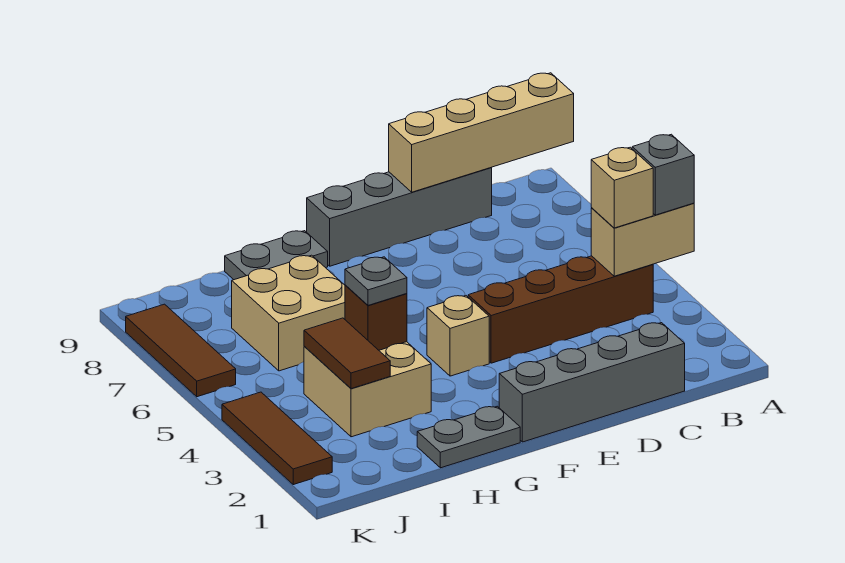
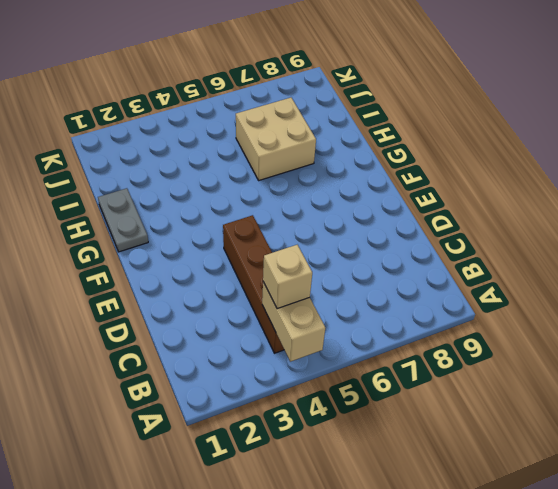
none -> grey 1x4 brick [499,323,685,442]
none -> grey 1x4 brick [307,168,492,266]
none -> tan 1x1 brick [427,296,489,376]

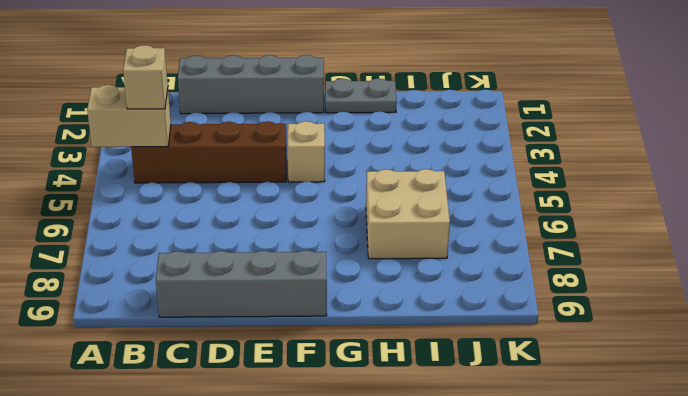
none -> grey 1x2 plate [225,231,328,280]
none -> tan 2x2 brick [304,342,431,437]
none -> brown 1x3 tile [222,392,332,485]

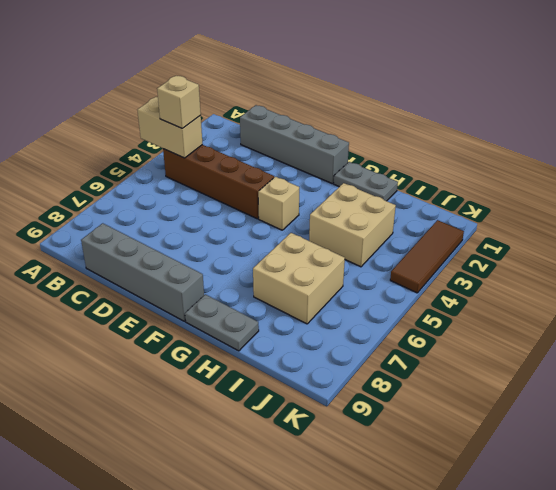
none -> brown 1x3 tile [126,304,236,397]
none -> tan 1x4 brick [389,73,574,192]
none -> brown 1x1 brick [345,285,407,350]

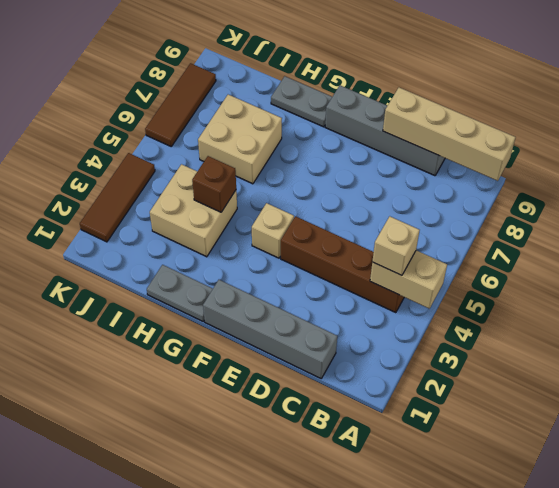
none -> brown 1x2 tile [304,318,390,389]
none -> grey 1x1 brick [632,134,694,215]
none -> grey 1x1 plate [345,257,407,305]

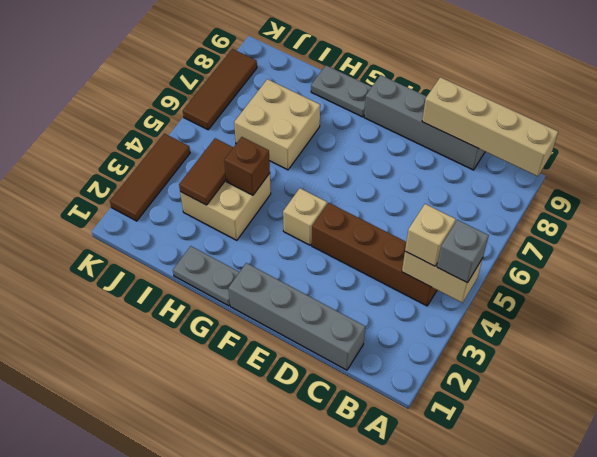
none -> grey 1x1 plate [345,257,407,305]

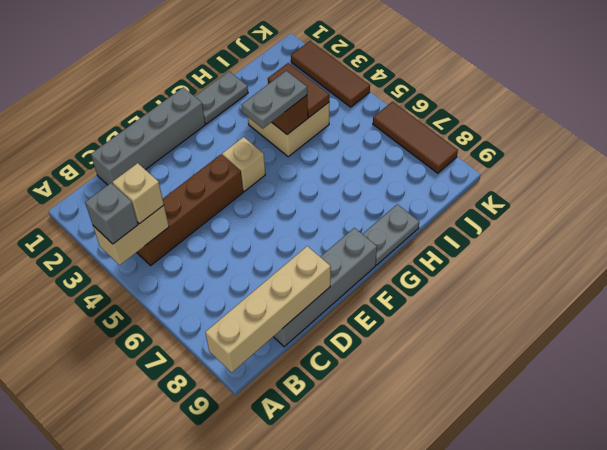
grey 1x2 plate [242,71,307,129] -> grey 1x1 plate [345,257,407,305]
none -> tan 2x2 brick [232,255,345,371]

